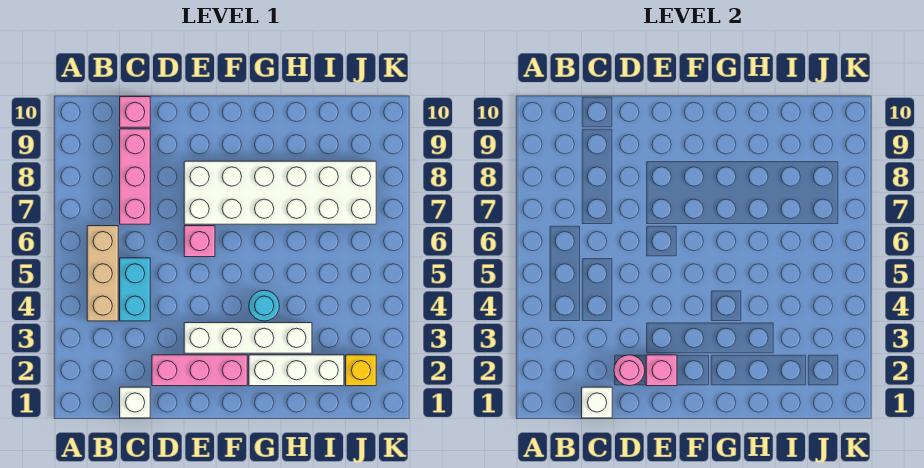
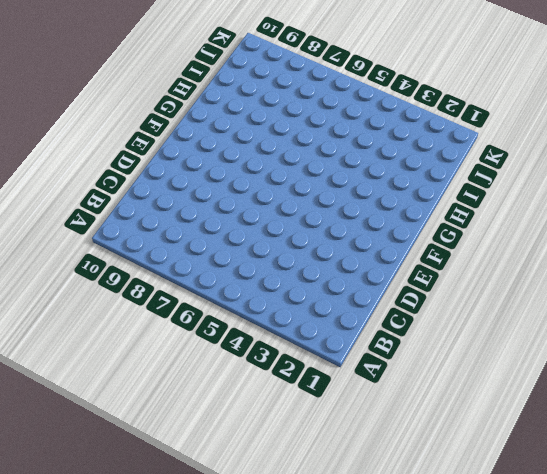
none -> tan 1x3 brick [87,226,118,321]
none -> white 1x1 brick [120,387,150,418]
none -> cyan 1x2 brick [120,258,150,321]

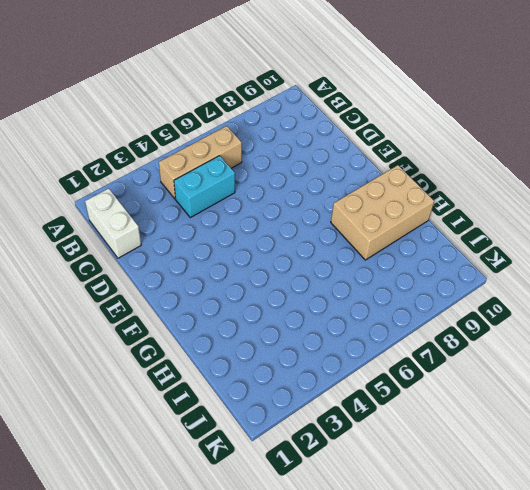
white 1x2 brick [85,188,141,258] -> white 1x1 brick [120,387,150,418]
tan 2x3 brick [331,165,434,260] -> white 2x6 brick [184,161,376,224]
none -> pink 1x3 brick [120,129,150,224]
none -> pink 1x1 brick [120,97,150,127]
none -> pink 1x3 brick [152,355,247,386]

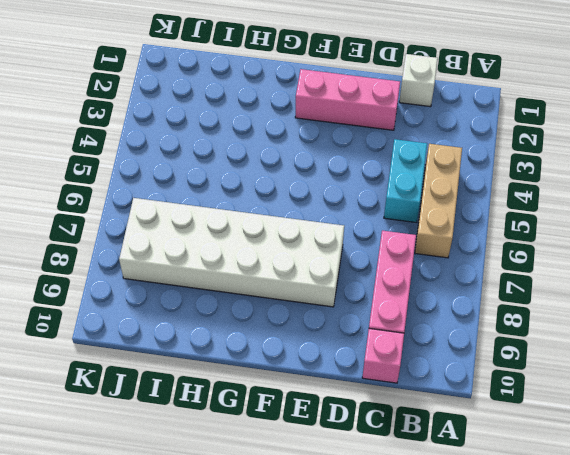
none -> white 1x4 brick [184,323,312,353]
none -> pink 1x1 brick [184,226,215,257]
none -> white 1x3 brick [249,355,344,386]

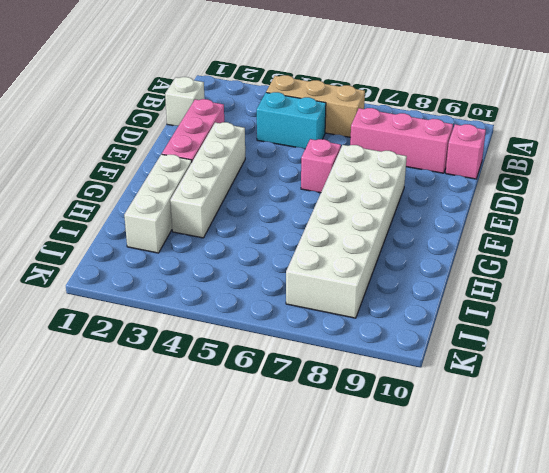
none -> cyan 1x1 round brick [249,290,280,321]
none -> yellow 1x1 brick [346,355,376,386]
none -> white 1x1 brick [582,387,612,418]

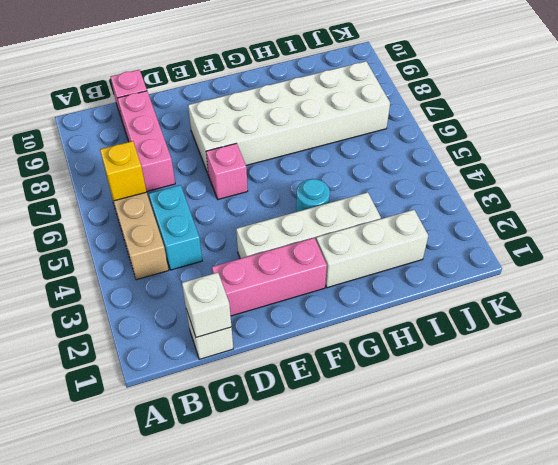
yellow 1x1 brick [100,141,146,201] -> yellow 1x1 brick moved to [346,355,376,386]
none -> pink 1x1 round brick [614,355,645,386]
none -> pink 1x1 brick [646,355,677,386]

